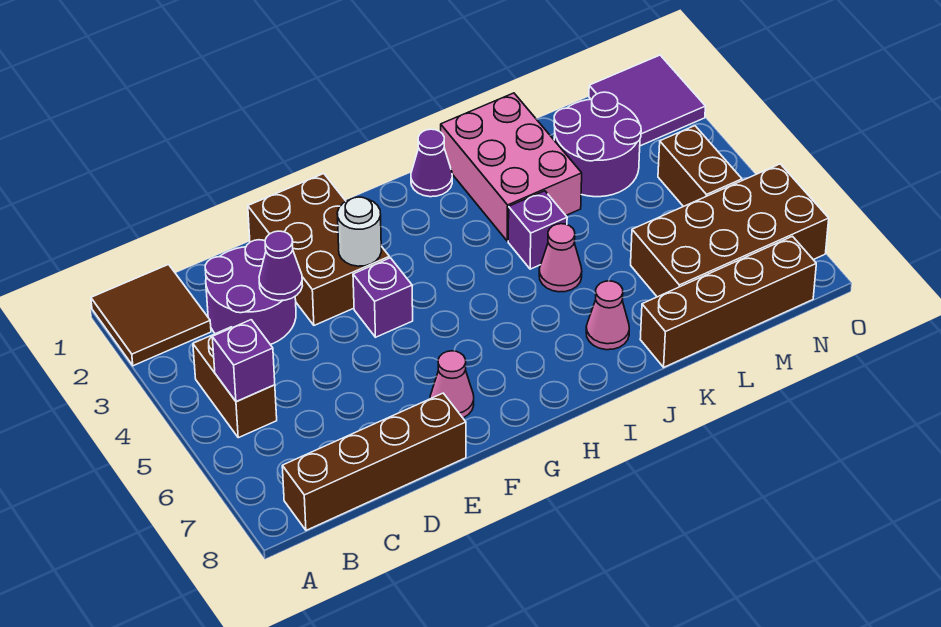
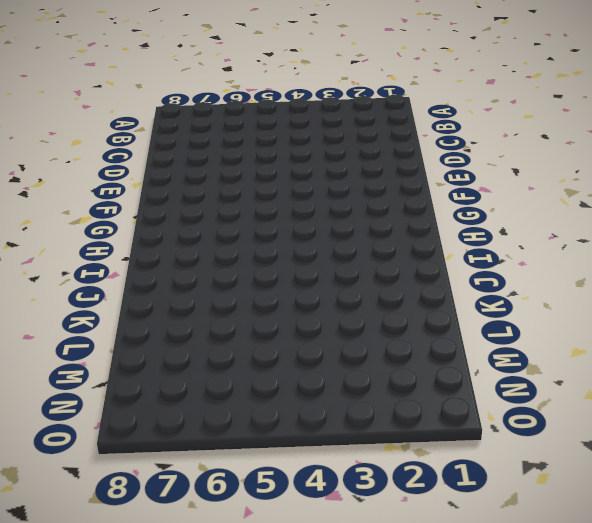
none -> brown 2x2 tile [91,264,211,366]
none -> brown 1x2 brick [193,327,277,438]
none -> brown 1x4 brick [282,393,466,530]

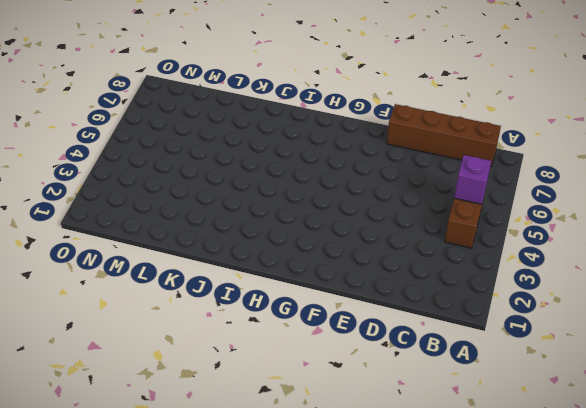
none -> brown 2x2 tile [91,264,211,366]
none -> purple 2x2 round brick [205,240,296,345]
none -> brown 2x3 brick [248,174,389,325]

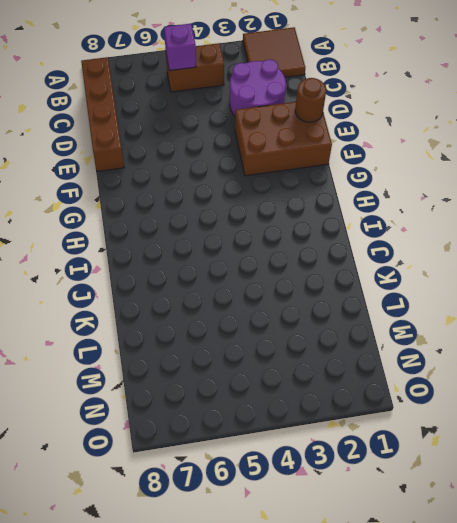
brown 1x1 round brick [295,78,326,122] -> none
none -> purple 1x1 brick [353,258,413,337]
none -> pink 1x1 cone [430,351,474,418]
none -> purple 1x1 cone [411,129,452,197]

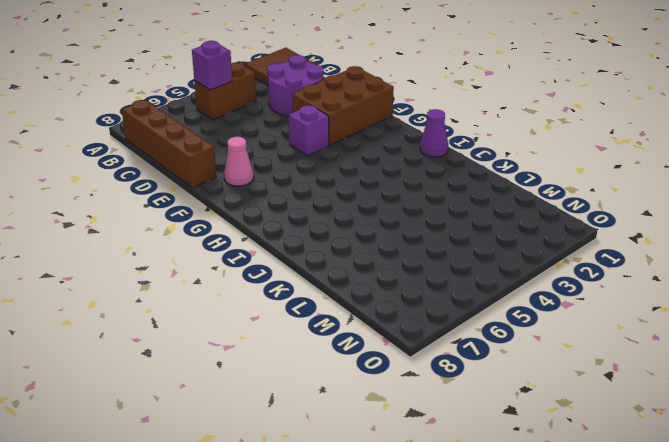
none -> pink 2x3 brick [441,93,582,241]
none -> purple 1x1 brick [508,191,567,269]
none -> pink 1x1 cone [539,224,582,292]

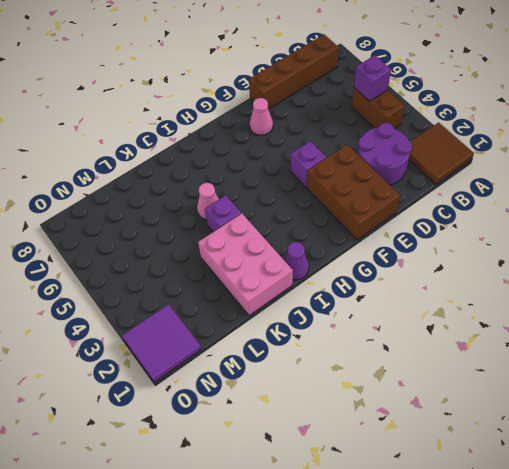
none -> pink 1x1 cone [586,281,629,350]
none -> brown 1x4 brick [640,236,816,367]
none -> purple 2x2 round brick [554,92,641,197]

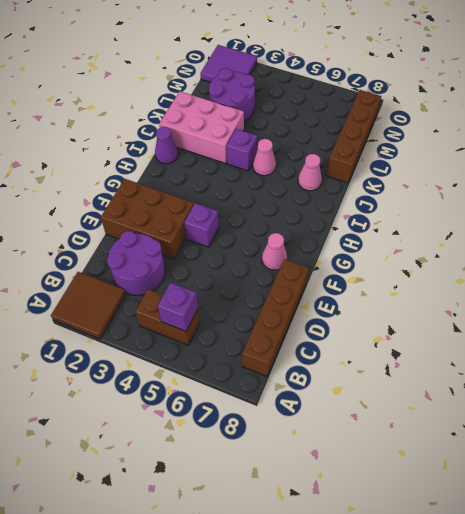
none -> brown 2x4 brick [631,164,829,297]
none -> brown 1x2 brick [658,126,742,207]
none -> purple 1x1 cone [259,231,302,301]

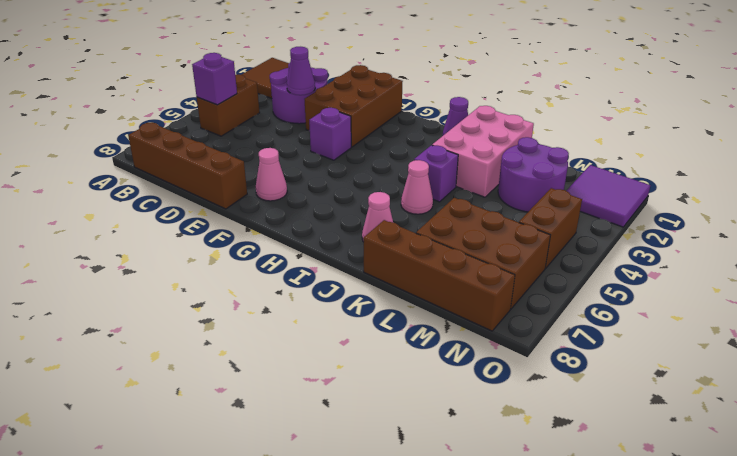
brown 2x3 brick [416,198,550,309] -> brown 2x4 brick [631,164,829,297]
none -> white 1x1 round brick [337,197,381,266]

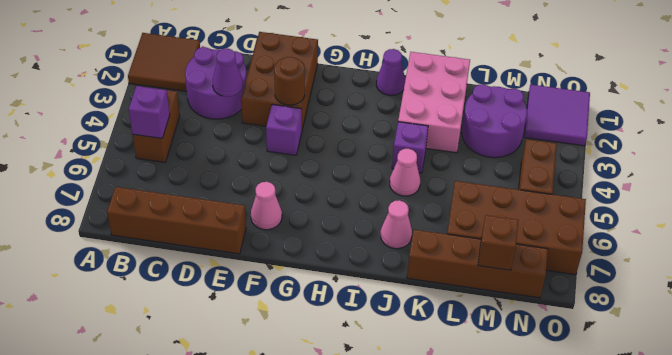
brown 1x1 round brick [274,57,305,105] -> white 1x1 round brick [337,197,381,266]
brown 1x1 brick [478,215,519,270] -> none

